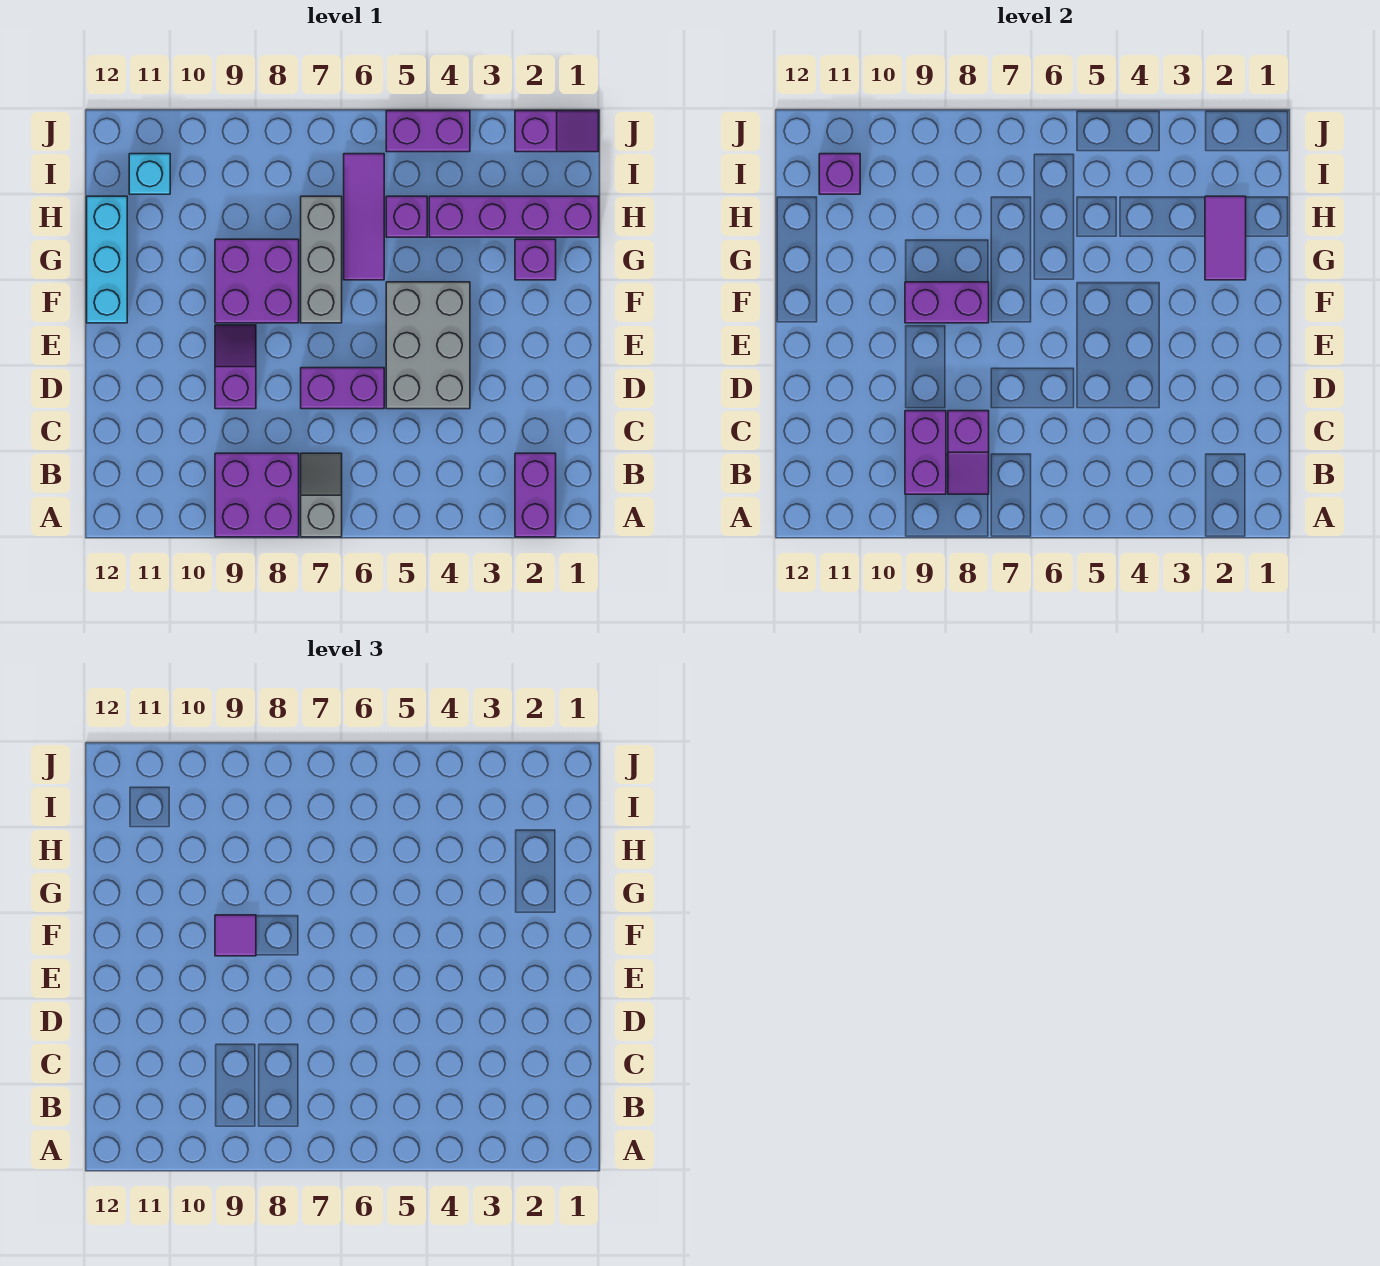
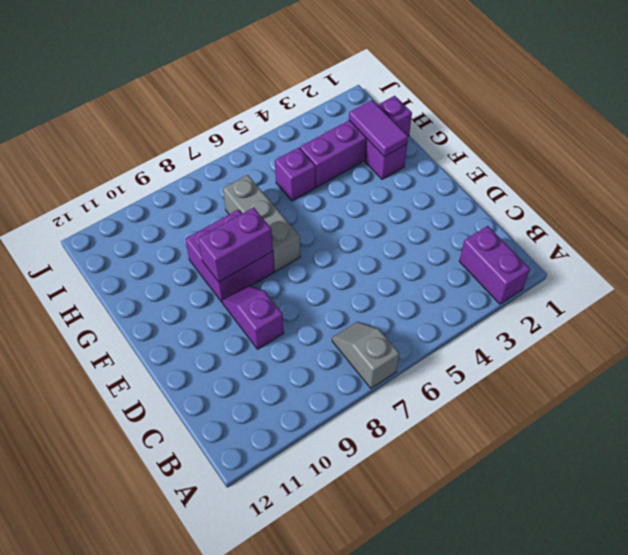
none -> purple 2x2 brick [215,453,299,537]
none -> grey 2x3 brick [386,282,470,409]
none -> purple 1x2 brick [301,368,384,409]

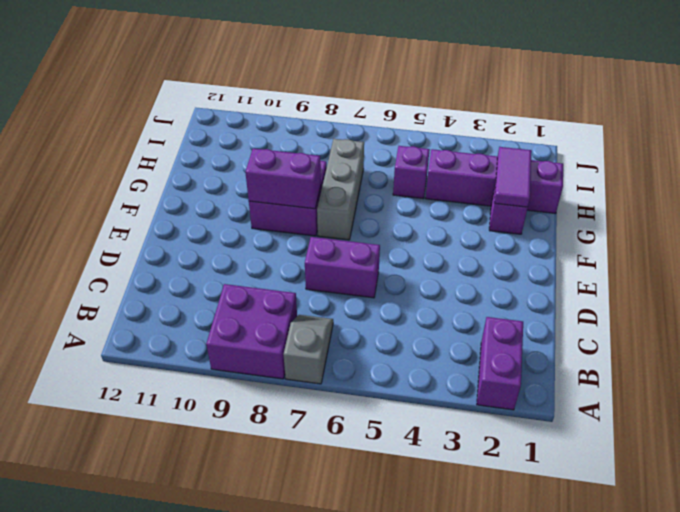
none -> grey 2x3 brick [386,282,470,409]
none -> purple 1x2 slope [215,325,256,409]
none -> cyan 1x3 brick [87,196,127,323]

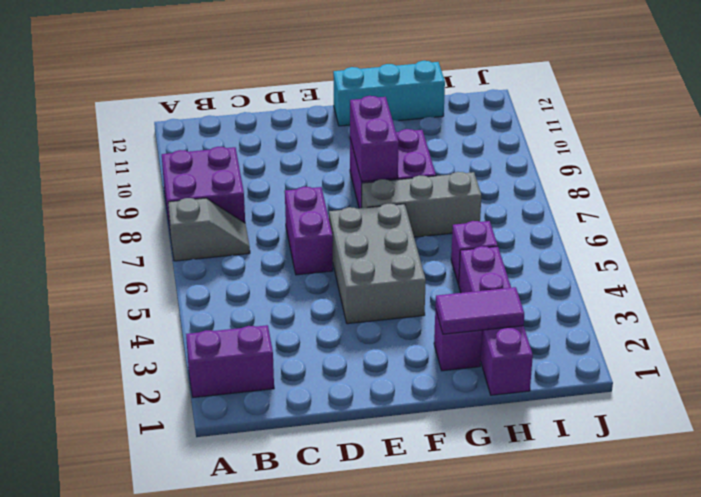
grey 2x3 brick [329,204,426,324] -> grey 2x3 brick turned to [386,282,470,409]
none -> purple 1x2 slope [215,325,256,409]
none -> purple 1x3 tile [344,154,384,280]
none -> cyan 1x1 brick [129,154,170,194]

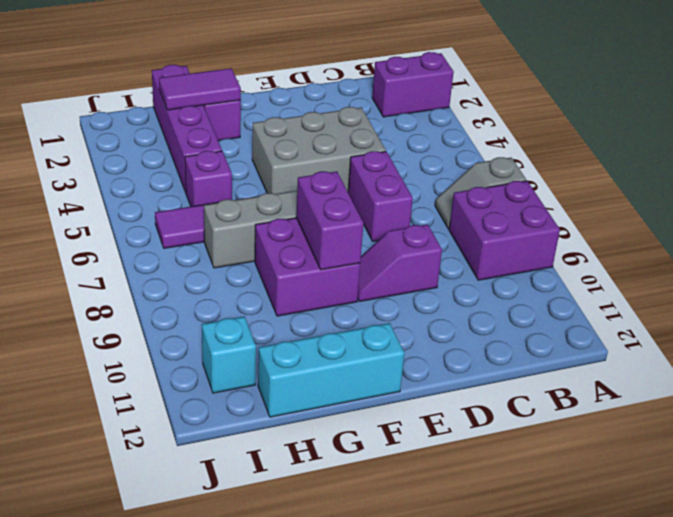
none -> purple 1x2 slope [515,111,599,152]
none -> purple 1x2 brick [386,111,470,152]
none -> purple 1x2 slope [948,411,989,494]

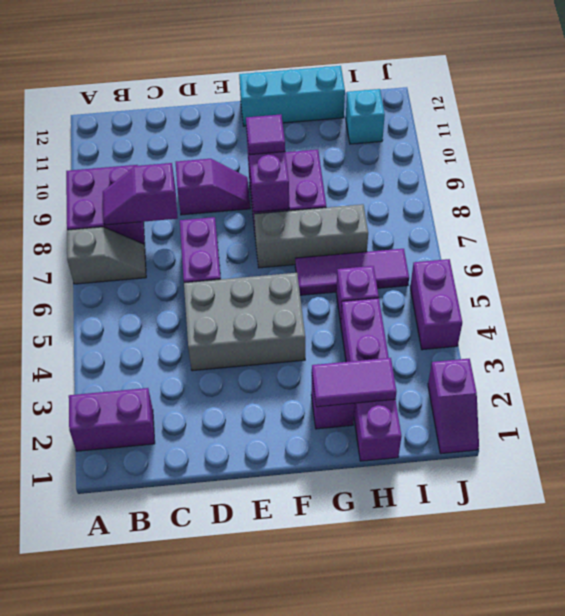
none -> purple 1x2 brick [905,411,946,494]
none -> purple 1x1 brick [819,154,860,194]

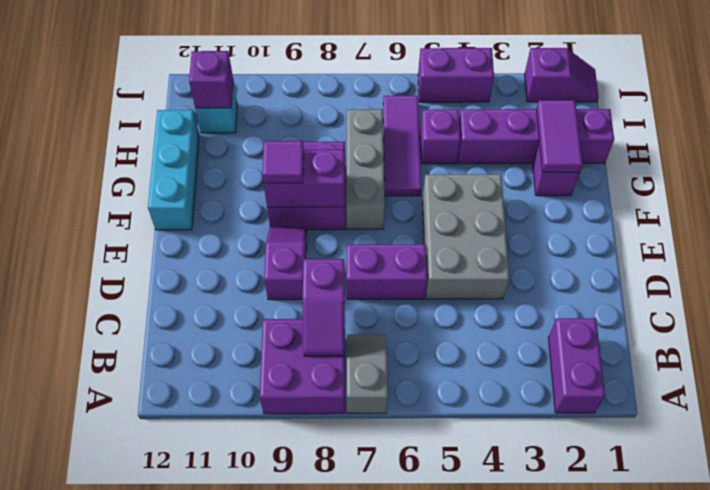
none -> purple 1x2 brick [905,411,946,494]

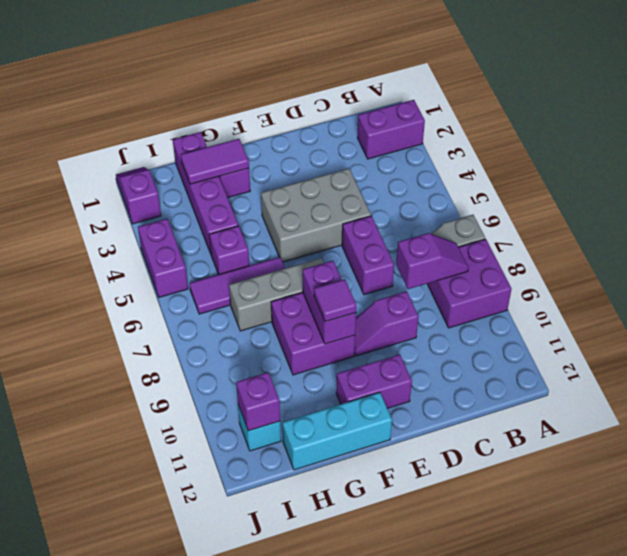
purple 1x2 brick [336,354,412,408] -> purple 1x2 brick moved to [905,411,946,494]

